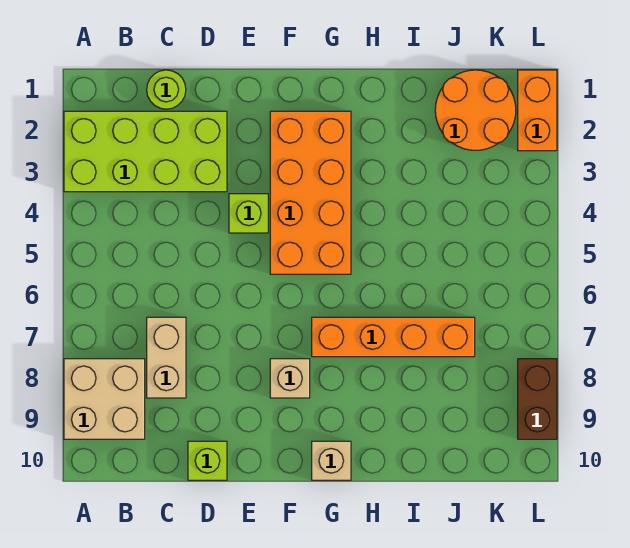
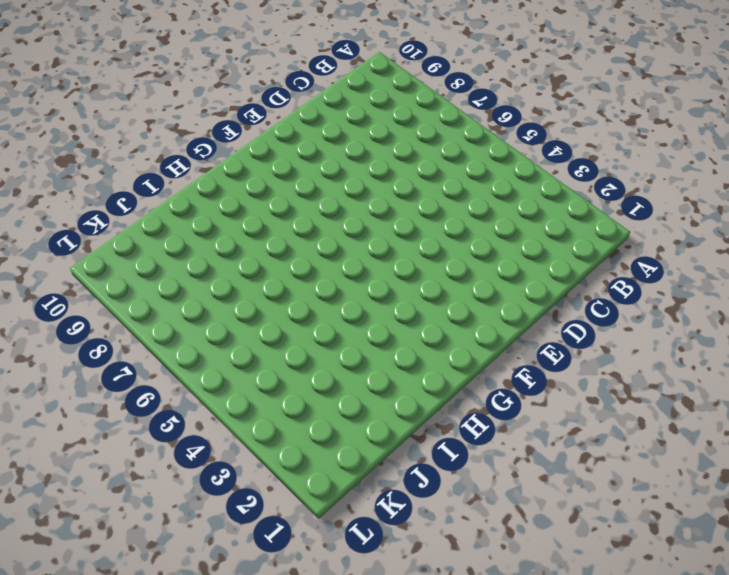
none -> lime 2x4 brick [64,111,227,192]
none -> tan 2x2 brick [64,359,145,439]
none -> lime 1x1 round brick [147,70,186,109]

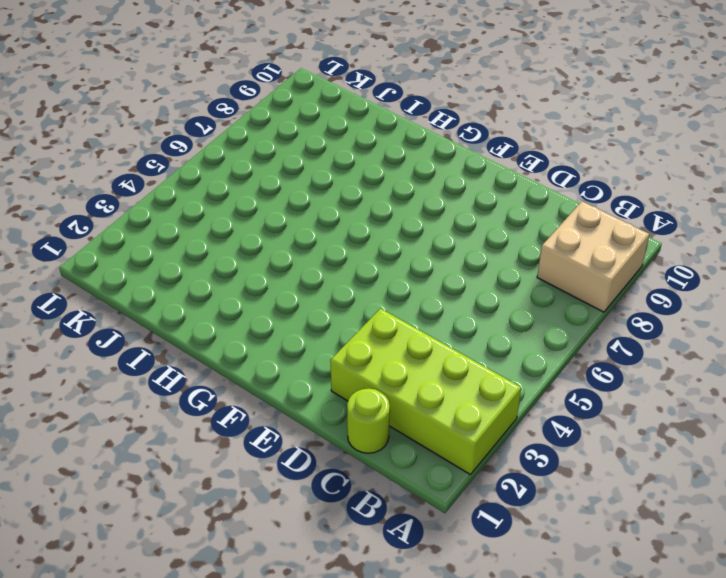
none -> tan 1x2 brick [147,317,186,398]
none -> lime 1x1 brick [188,441,227,480]
none -> lime 1x1 brick [229,194,268,233]

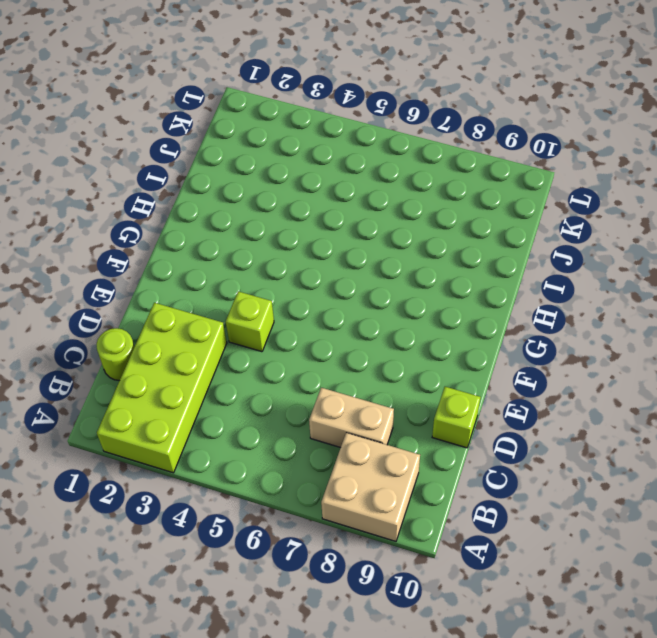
none -> orange 2x4 brick [270,111,351,274]
none -> tan 1x1 brick [270,359,310,398]
none -> orange 1x4 brick [312,317,475,357]

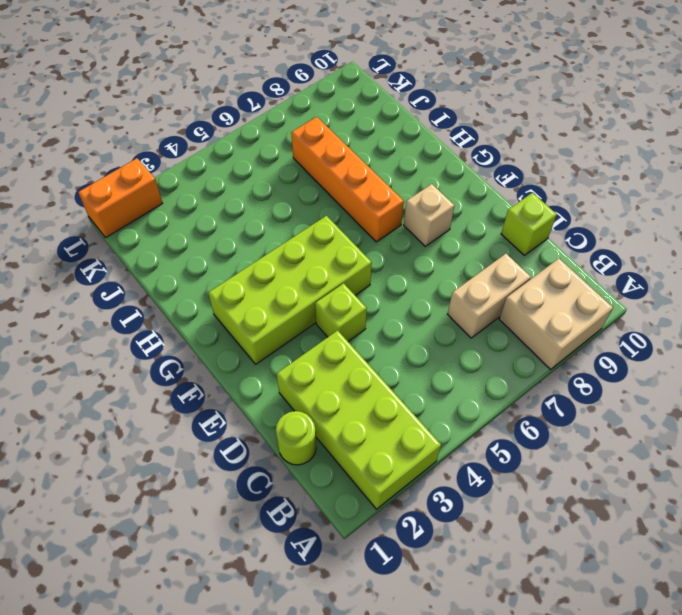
lime 2x4 brick [208,216,372,364] -> orange 2x4 brick [270,111,351,274]
none -> tan 1x1 brick [312,441,351,480]
none -> orange 2x2 round brick [435,70,516,150]
none -> brown 1x2 brick [518,359,557,439]

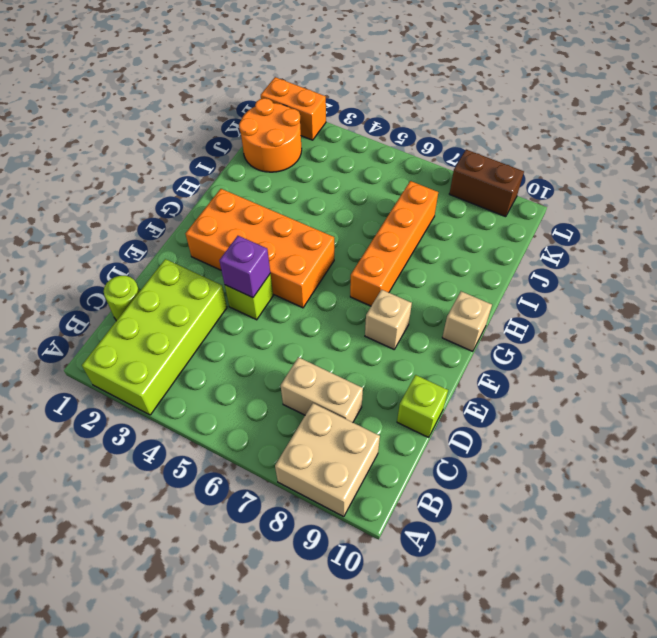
purple 1x1 brick [219,236,270,298] -> none

